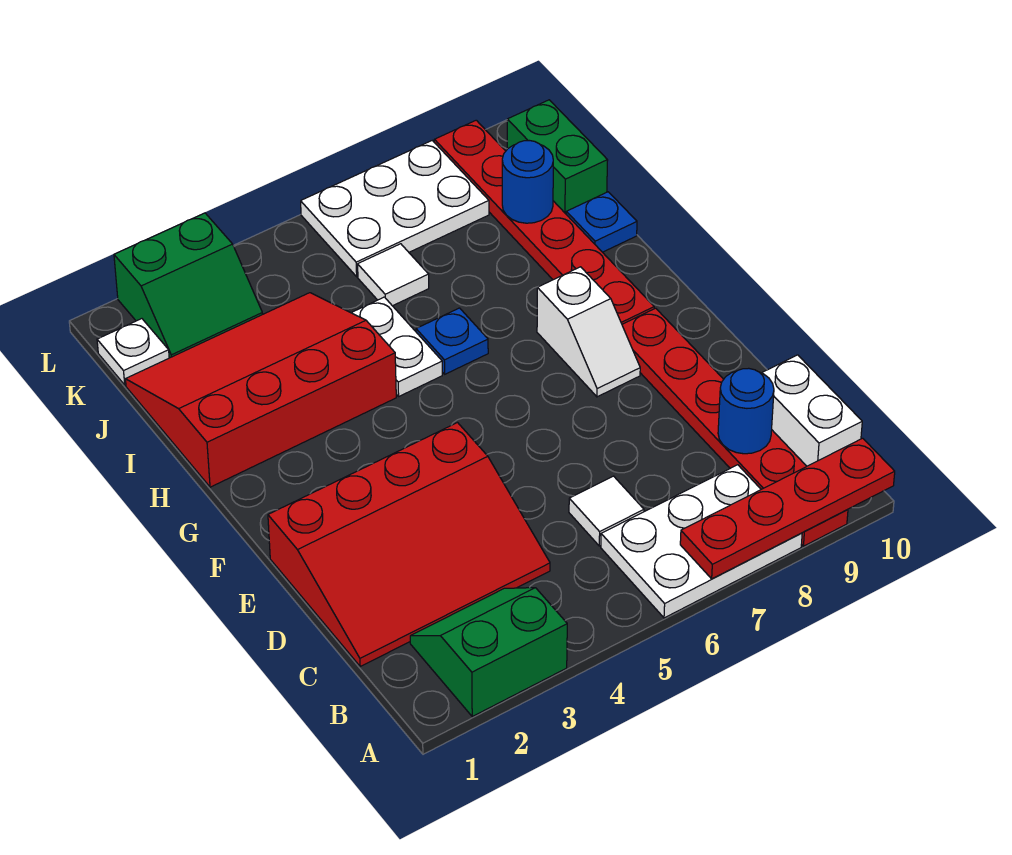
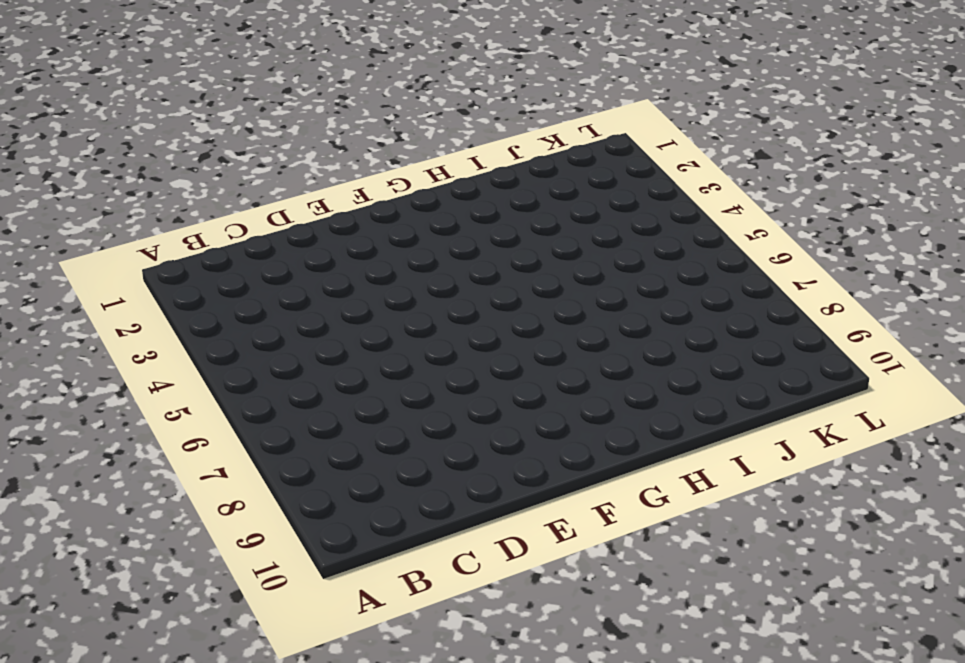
none -> green 2x2 slope [410,588,567,716]
none -> white 2x3 plate [601,465,802,618]
none -> red 1x6 plate [622,308,848,546]

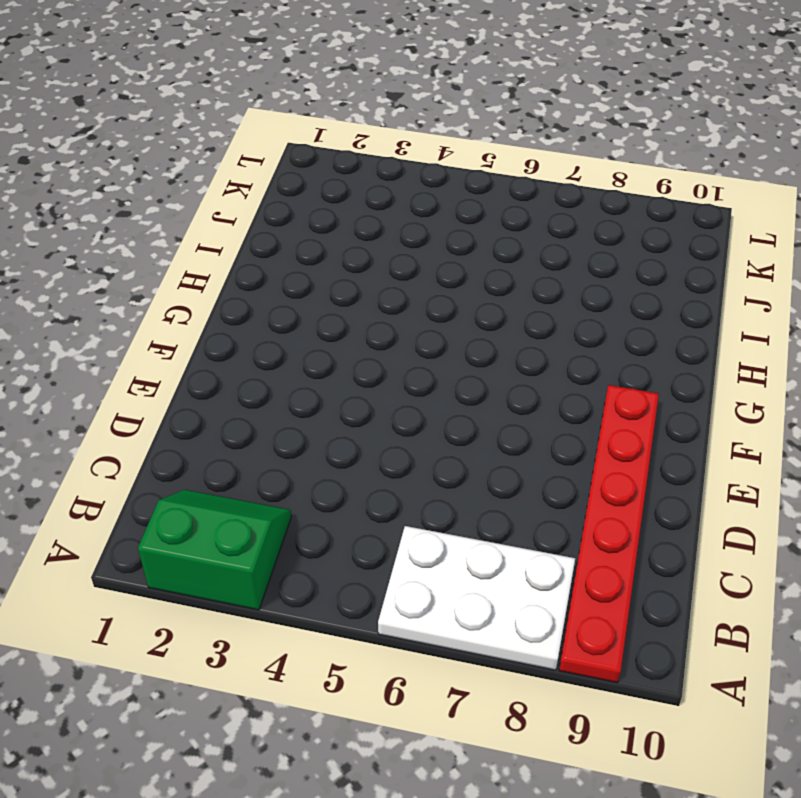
none -> white 1x2 brick [762,355,862,466]
none -> red 3x4 slope [268,423,550,666]
none -> white 1x1 tile [569,476,644,546]

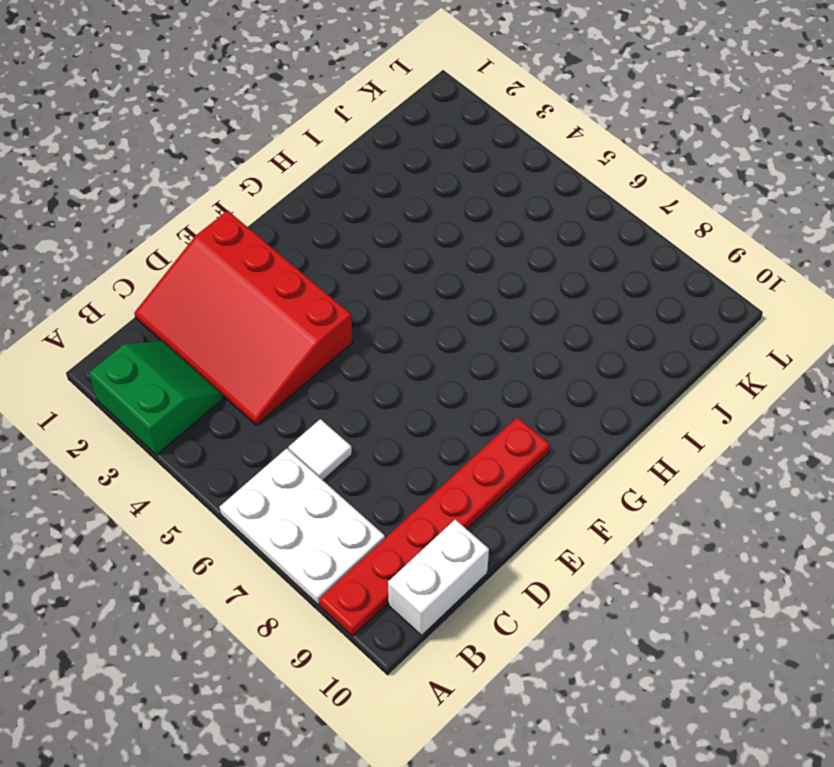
none -> white 1x2 slope [537,267,640,397]
none -> red 1x6 plate [434,120,654,324]
none -> red 3x4 slope [125,293,396,487]

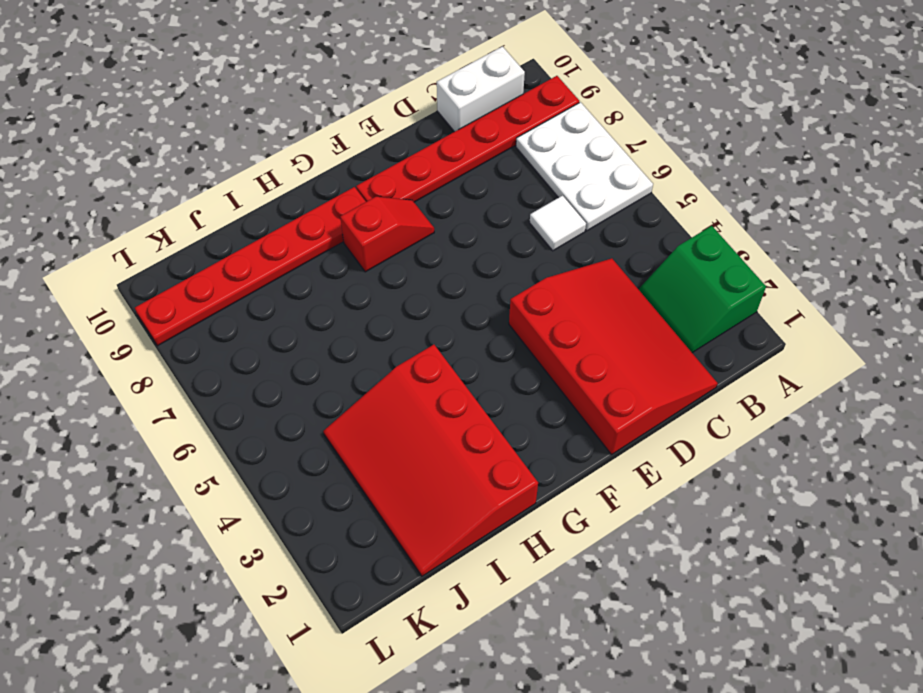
red 1x2 slope [340,197,434,272] -> white 1x2 slope [537,267,640,397]
none -> white 1x2 plate [352,297,442,396]
none -> blue 1x1 plate [416,308,488,374]
none -> blue 1x1 plate [566,192,637,252]

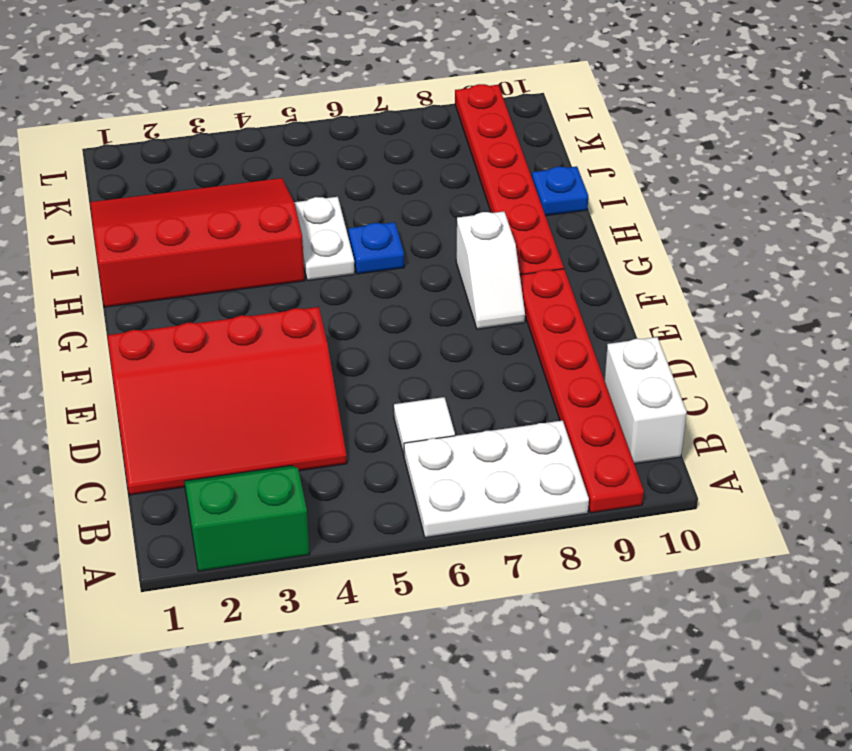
none -> white 1x1 tile [358,244,429,306]
none -> green 1x2 brick [507,100,608,214]
none -> white 1x1 plate [97,319,169,385]

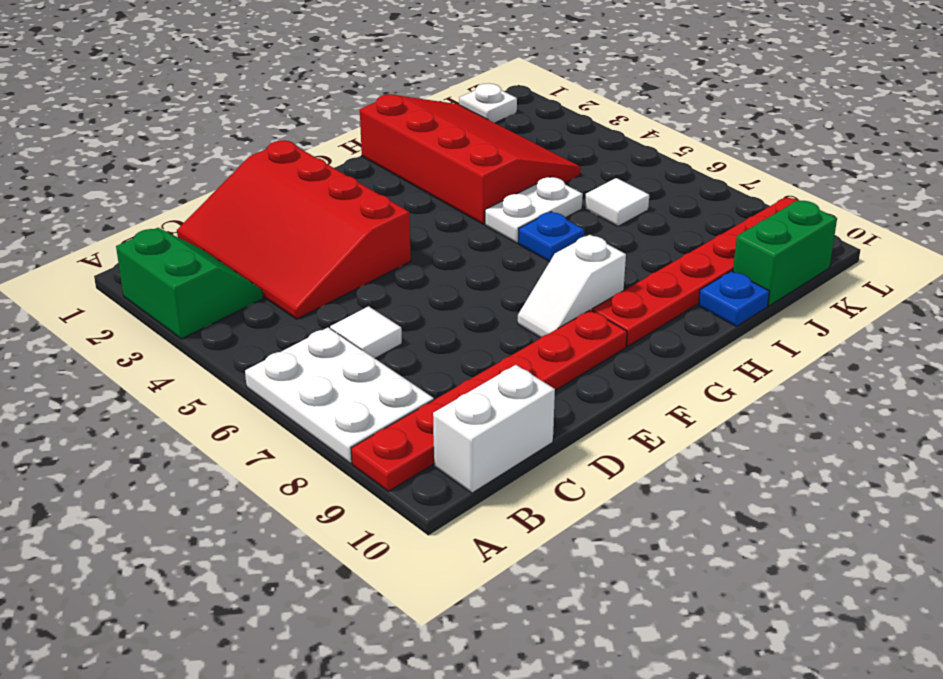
none -> green 2x2 slope [114,213,263,358]
none -> white 2x3 plate [301,140,489,277]
none -> red 1x4 plate [680,438,895,579]

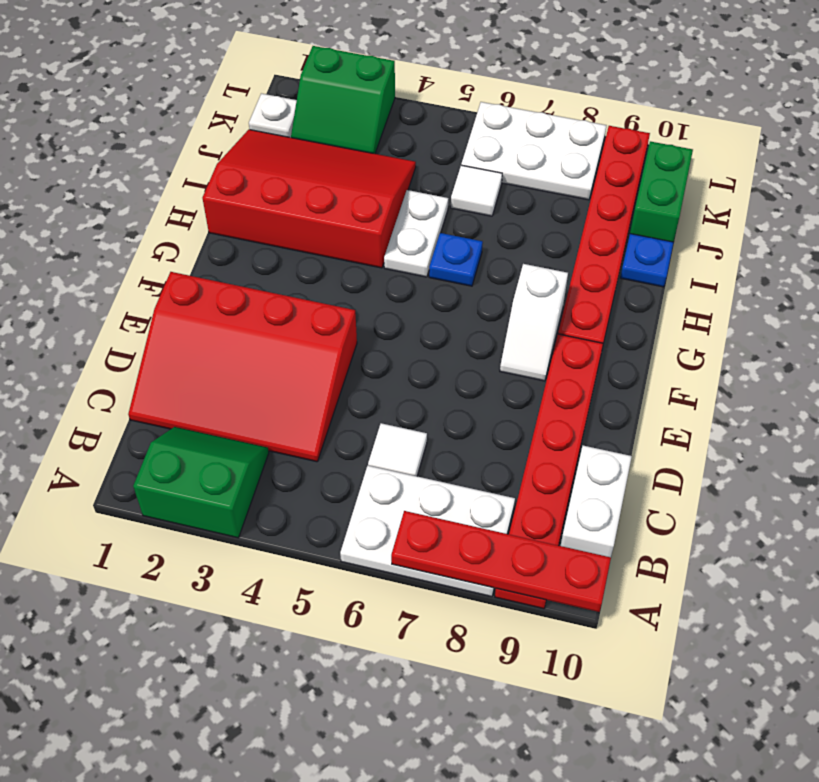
none -> blue 1x1 round brick [718,368,774,454]
none -> blue 1x1 round brick [502,141,553,223]

